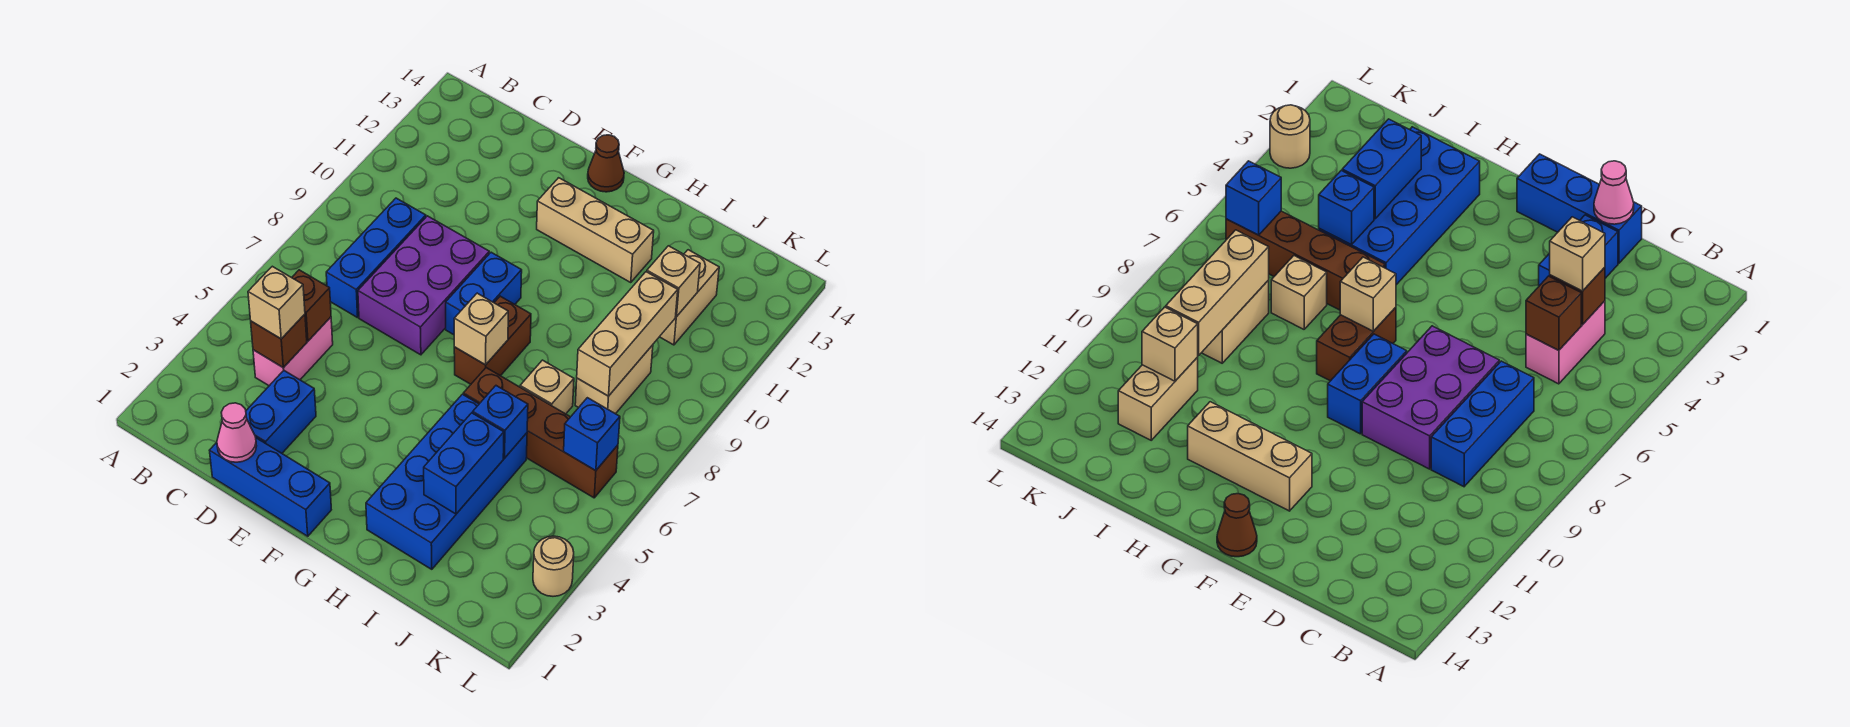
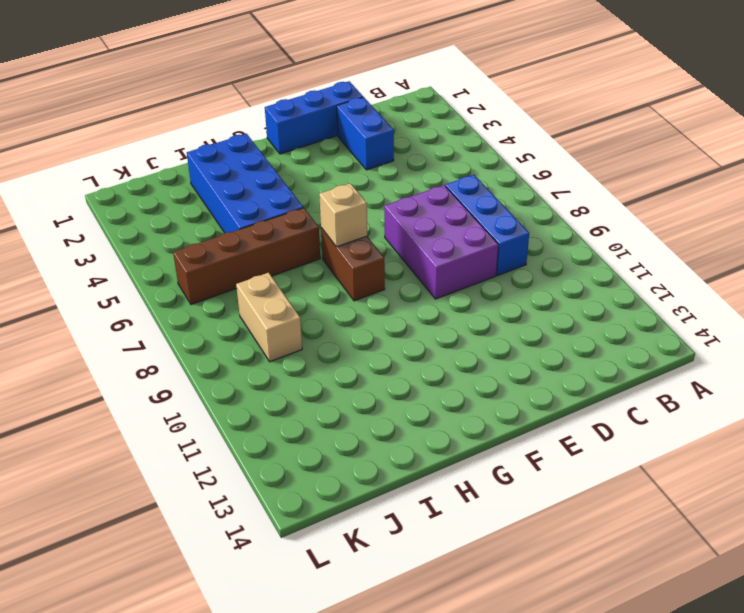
none -> pink 1x2 brick [253,317,333,386]
none -> blue 1x2 brick [446,252,522,335]
none -> tan 1x3 brick [537,178,654,282]

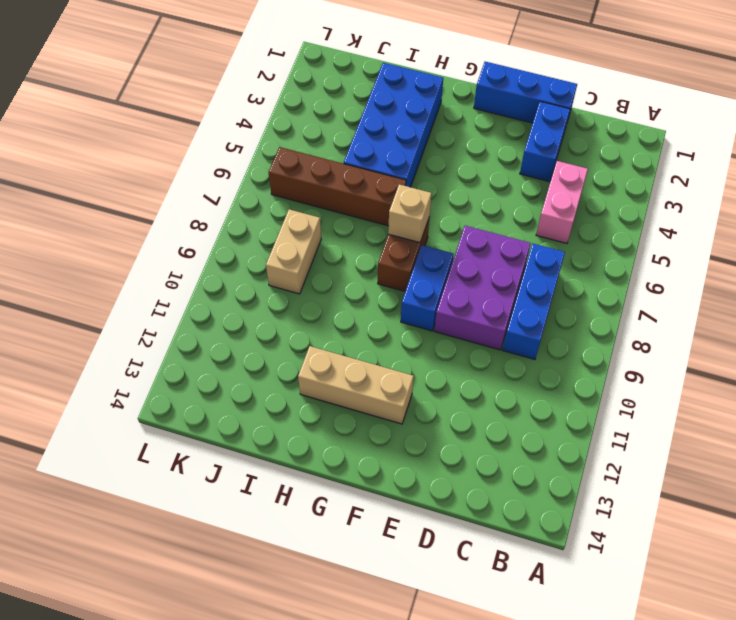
none -> brown 1x1 cone [588,135,624,192]
none -> tan 1x1 brick [520,360,574,414]
none -> tan 1x2 brick [660,250,719,345]

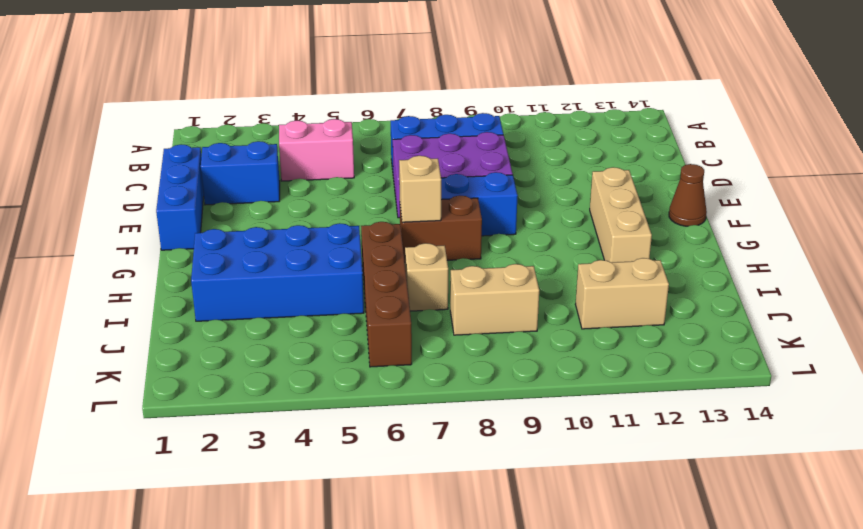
none -> tan 1x1 round brick [533,536,574,596]
none -> brown 1x1 brick [251,314,307,368]
none -> brown 1x1 brick [292,270,331,341]

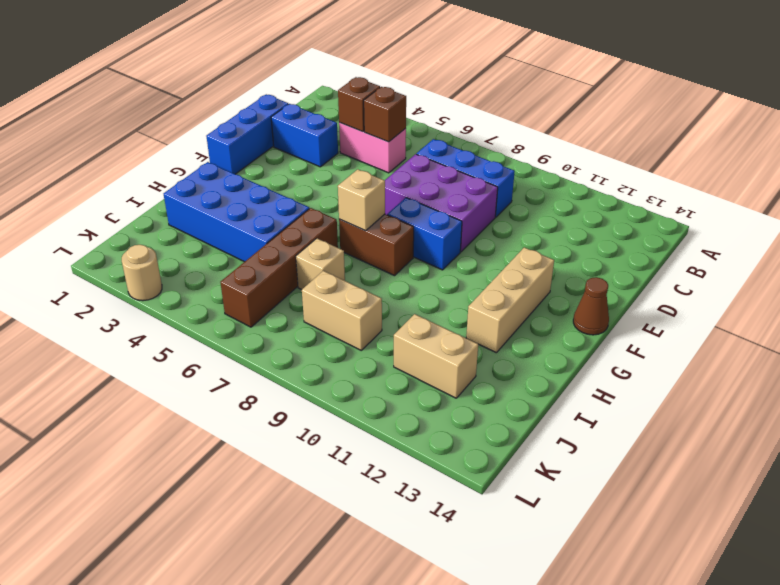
none -> pink 1x1 cone [217,403,256,462]
none -> blue 1x2 brick [424,413,504,514]
none -> blue 1x1 brick [473,386,528,458]

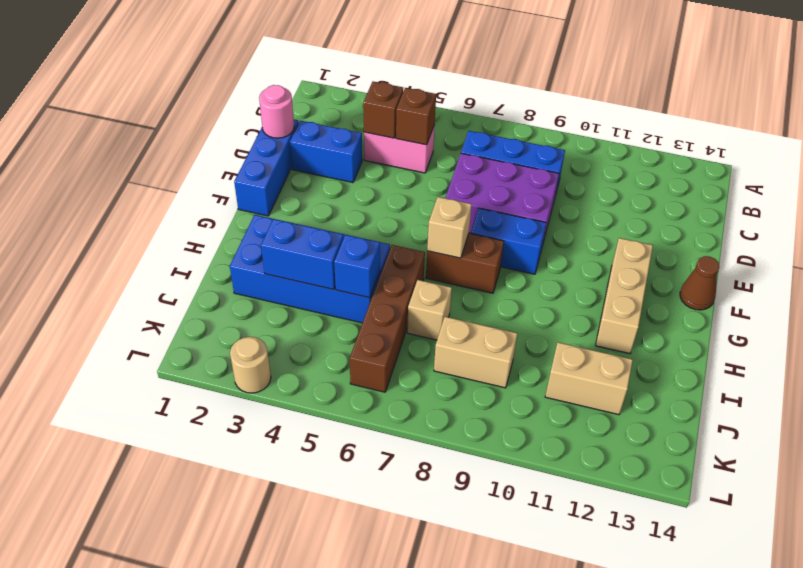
pink 1x1 round brick [259,85,294,138] -> pink 1x1 cone [217,403,256,462]
none -> tan 1x3 brick [577,272,678,396]
none -> tan 1x1 brick [647,246,700,317]
none -> blue 1x1 brick [564,398,620,471]

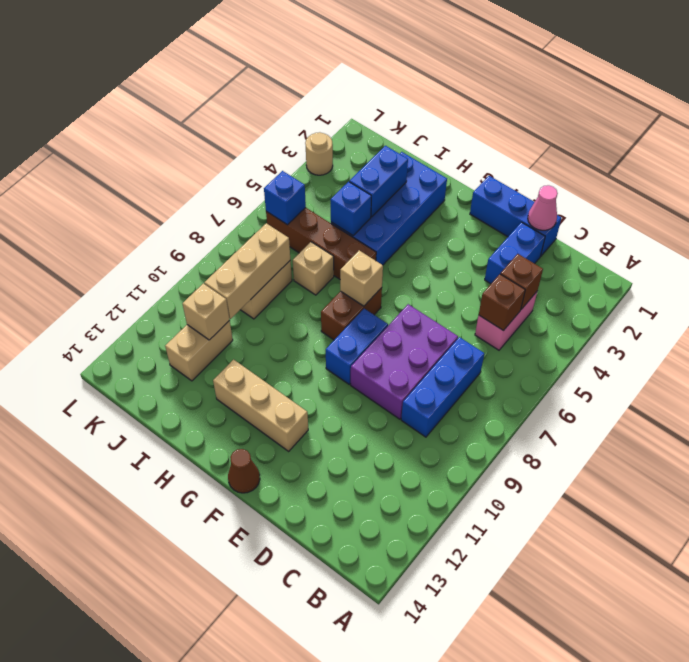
none -> tan 1x1 brick [248,266,305,339]

